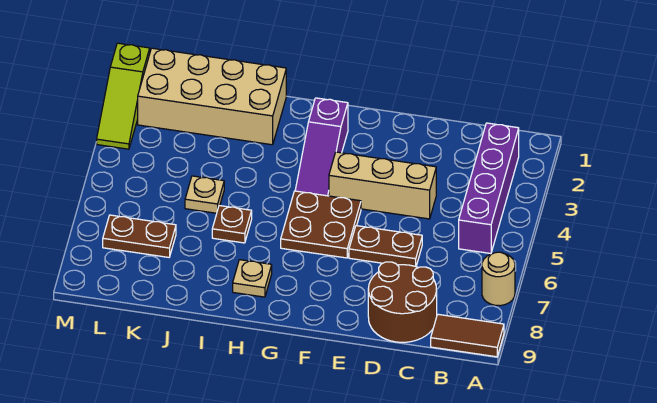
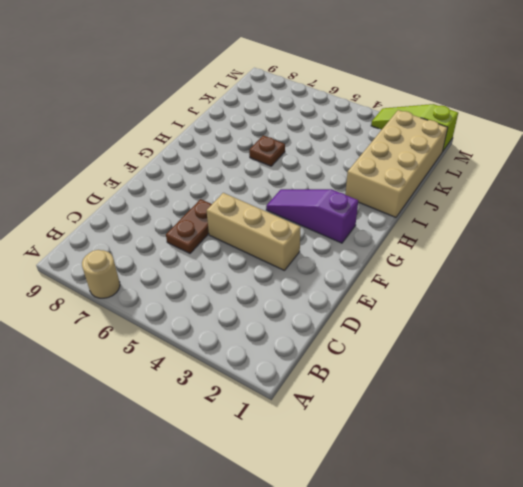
tan 1x3 brick [206,193,301,271] -> tan 1x3 brick turned to [329,152,436,219]
none -> brown 1x2 tile [431,314,504,357]
none -> purple 1x4 brick [459,123,519,254]
none -> brown 2x2 round brick [368,262,437,342]

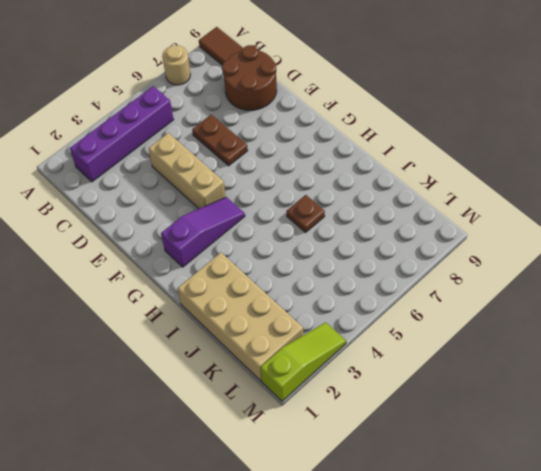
none -> brown 2x2 plate [281,191,361,258]
none -> tan 1x1 plate [233,260,272,297]
none -> tan 1x1 plate [185,176,224,213]

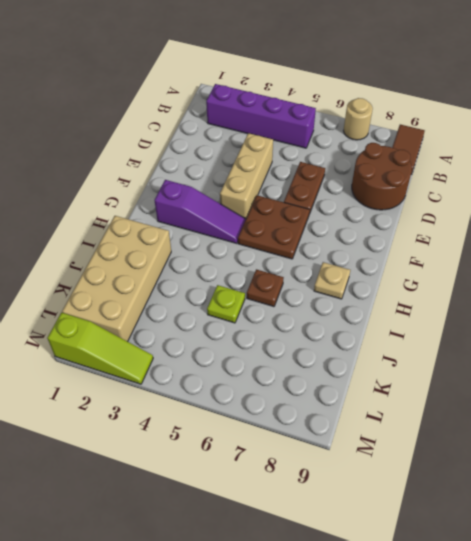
lime 1x1 plate [207,285,245,323] -> tan 1x1 plate [185,176,224,213]
none -> brown 1x2 plate [103,215,176,257]

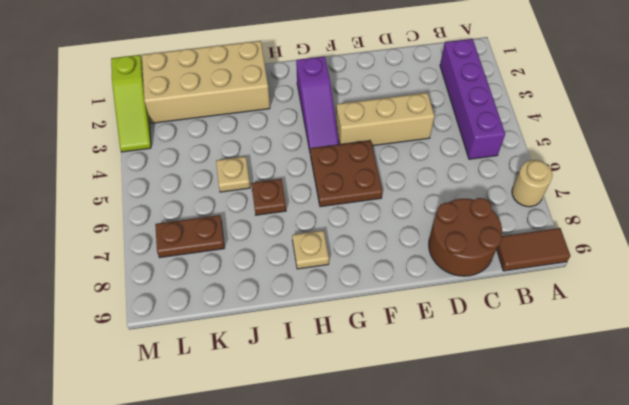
none -> brown 1x2 plate [349,226,422,266]

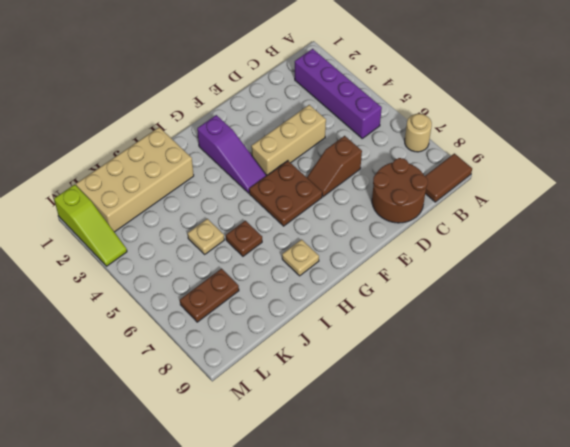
brown 1x2 slope [307,136,362,197] -> brown 1x2 plate [349,226,422,266]

